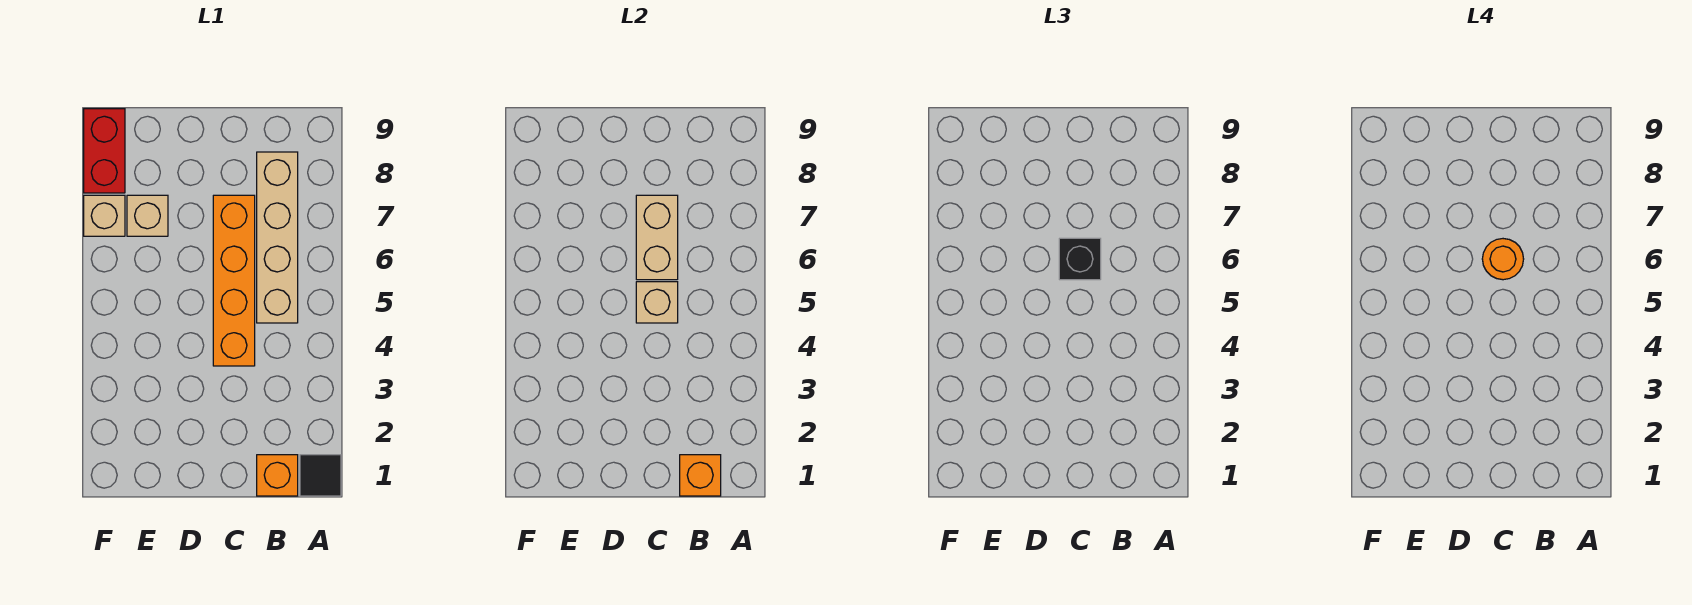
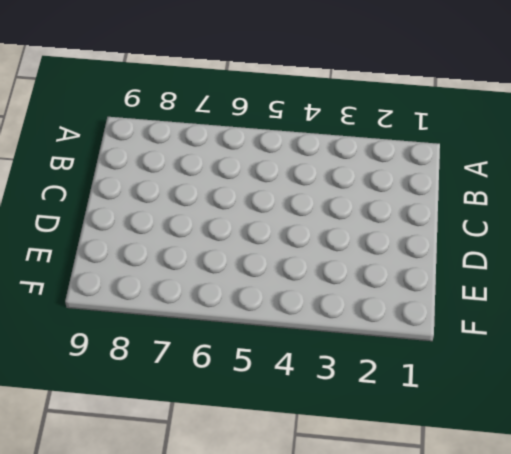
none -> black 1x1 tile [300,455,341,496]
none -> orange 1x1 brick [257,455,298,496]
none -> tan 1x4 brick [257,152,298,323]

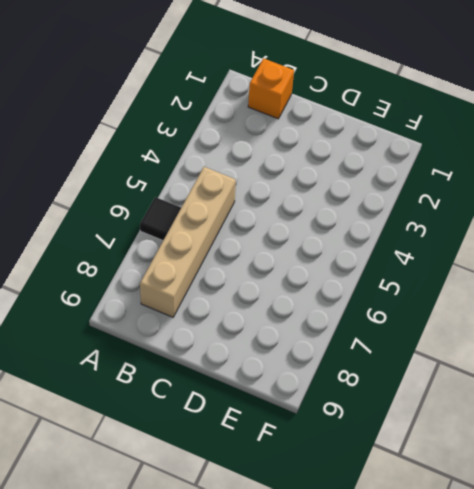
black 1x1 tile [140,197,181,240] -> black 1x1 tile moved to [300,455,341,496]
none -> orange 1x4 brick [213,195,255,366]
none -> tan 1x1 brick [127,195,168,236]
none -> tan 1x1 brick [84,195,125,236]

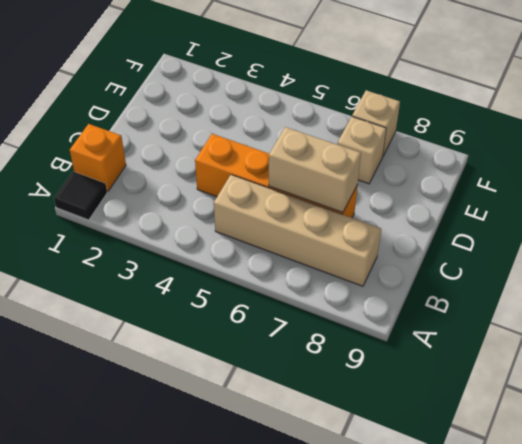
none -> red 1x2 brick [84,109,125,193]
none -> orange 1x1 brick [680,455,721,496]
none -> tan 1x1 brick [636,282,678,323]

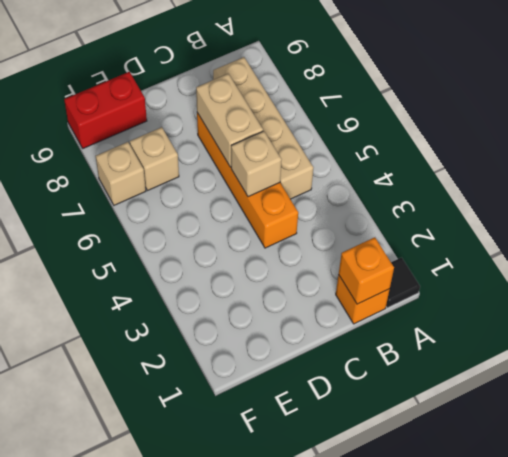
red 1x2 brick [64,72,147,148] -> red 1x2 brick turned to [84,109,125,193]
none -> black 1x1 brick [1059,238,1101,280]
none -> orange 1x1 round brick [1482,239,1524,280]

